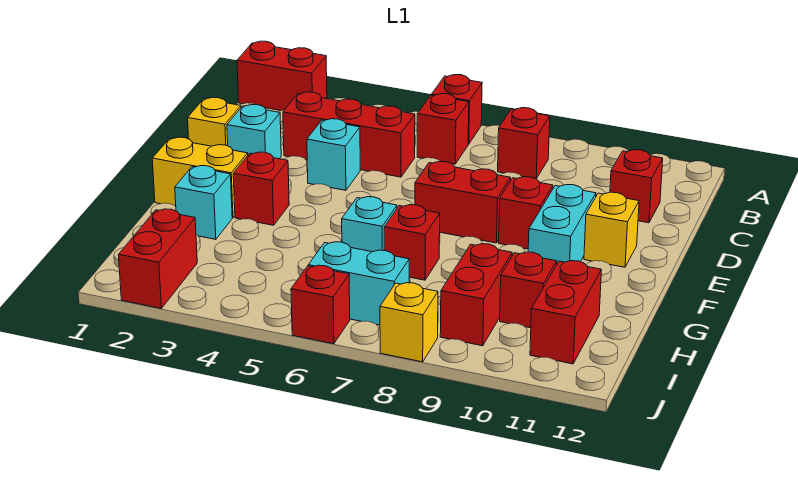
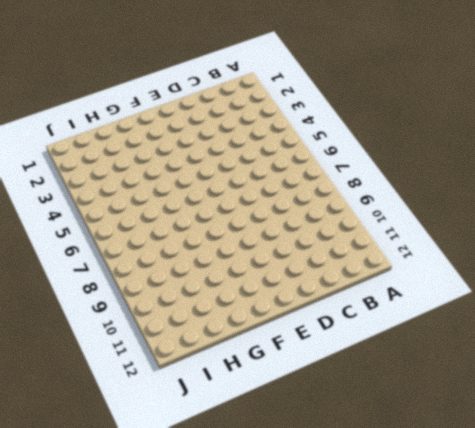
none -> red 1x2 brick [237,41,327,111]
none -> red 1x1 brick [432,75,482,144]
none -> red 1x1 brick [417,94,469,164]

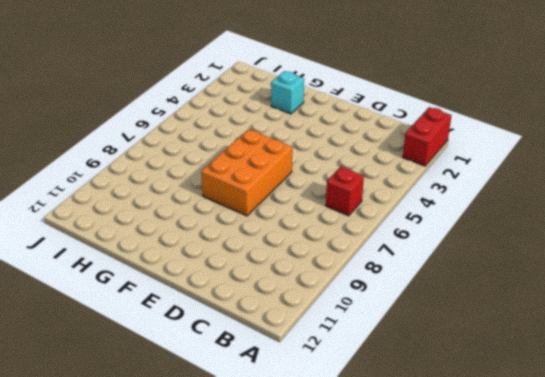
orange 2x3 brick [201,129,292,216] -> red 1x2 brick [415,161,511,243]
none -> red 1x1 brick [432,75,482,144]
none -> red 1x1 brick [498,108,550,179]
none -> red 1x3 brick [283,92,415,177]

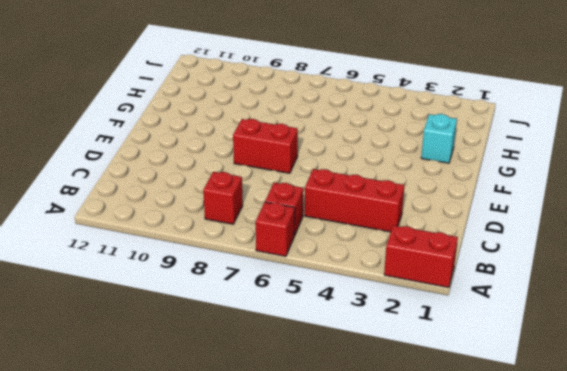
none -> red 1x1 brick [610,150,663,223]
none -> yellow 1x1 brick [188,97,241,146]
none -> cyan 1x1 brick [227,105,281,159]

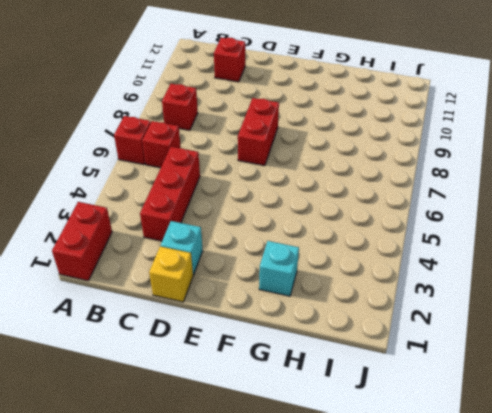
none -> cyan 1x1 brick [307,119,360,190]
none -> red 1x1 brick [499,177,553,249]
none -> cyan 1x2 brick [528,185,596,263]

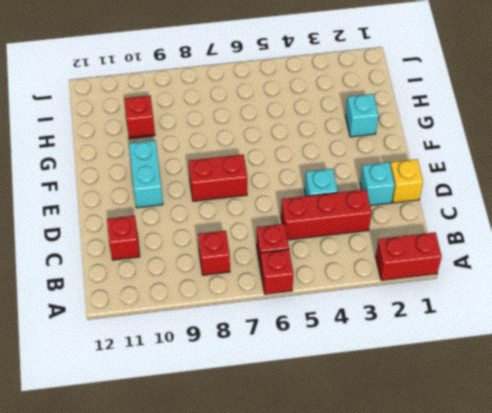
none -> red 1x1 brick [499,177,553,249]
none -> yellow 1x1 brick [584,192,639,267]
none -> yellow 1x2 brick [152,137,248,218]

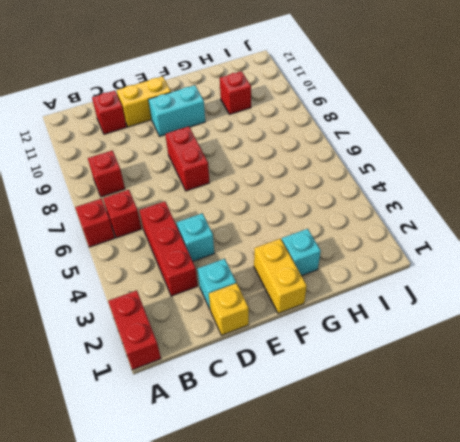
yellow 1x2 brick [116,76,171,127] -> yellow 1x1 brick [584,192,639,267]
none -> red 1x1 brick [499,177,553,249]
none -> red 1x1 brick [233,152,289,225]
none -> cyan 1x1 brick [342,197,397,252]

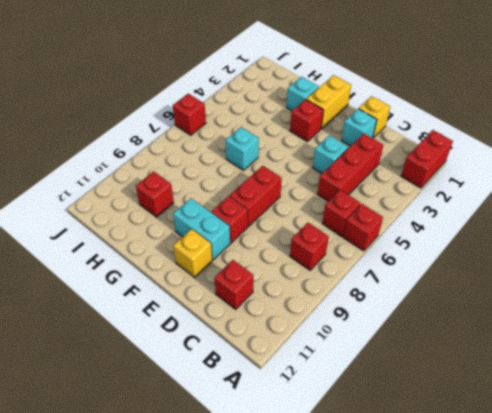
none -> red 1x1 brick [384,205,440,280]
none -> red 1x2 brick [440,244,512,346]
none -> red 1x2 brick [530,261,601,364]

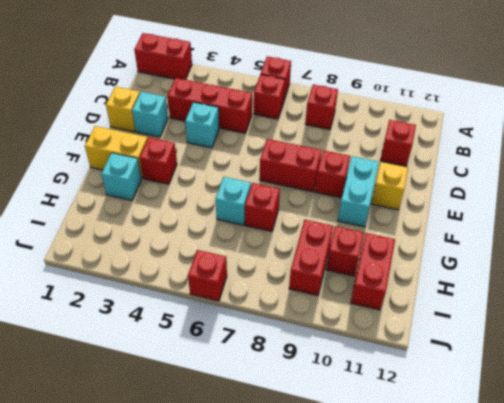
none -> red 1x2 brick [118,209,197,308]
none -> cyan 1x2 brick [308,242,409,325]
none -> yellow 1x1 brick [380,283,438,362]

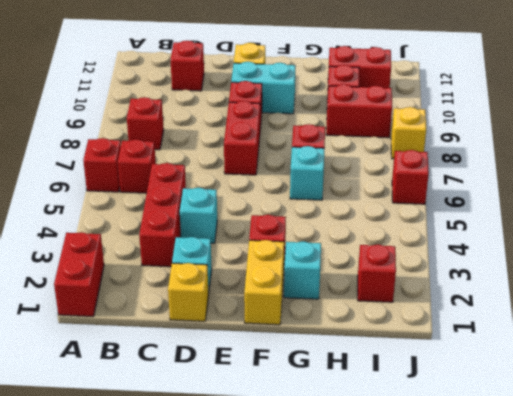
red 1x1 brick [358,245,396,302] -> red 1x2 brick [118,209,197,308]
none -> cyan 1x2 brick [308,242,409,325]

